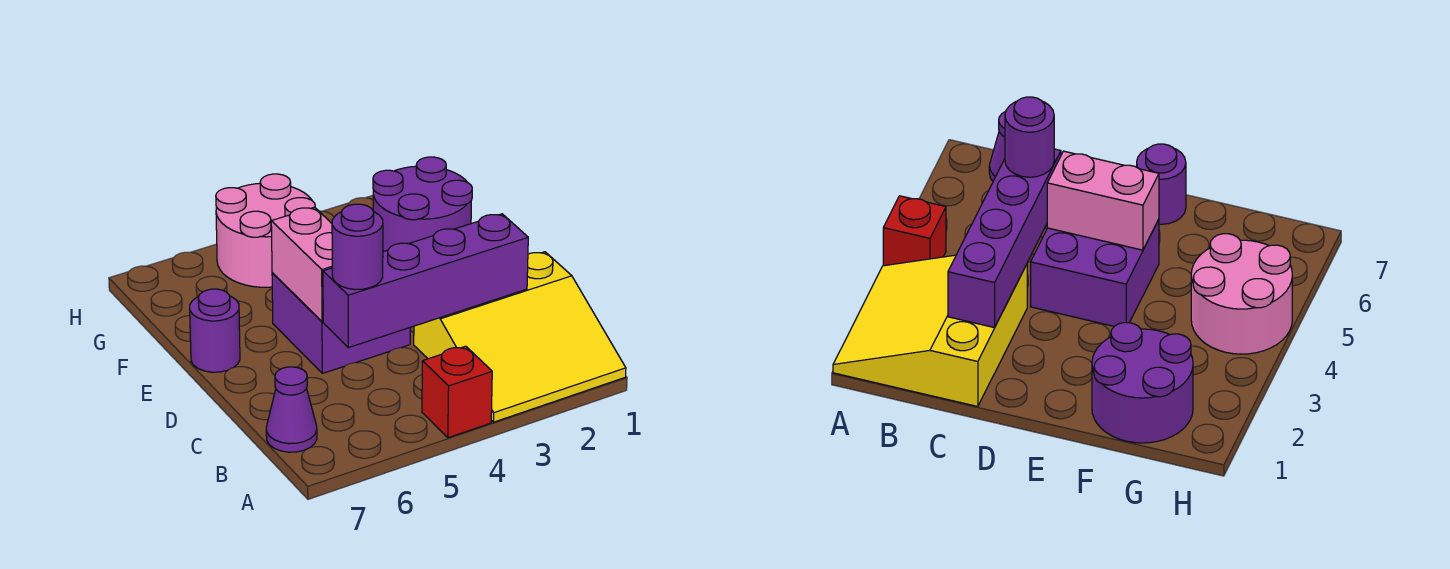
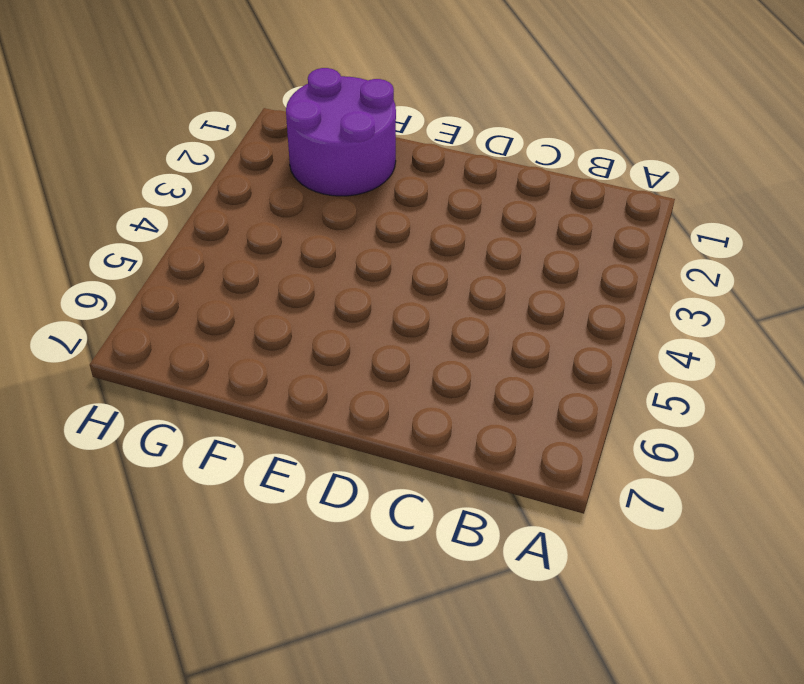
none -> yellow 3x3 slope [414,252,626,422]
none -> red 1x1 brick [422,346,492,438]

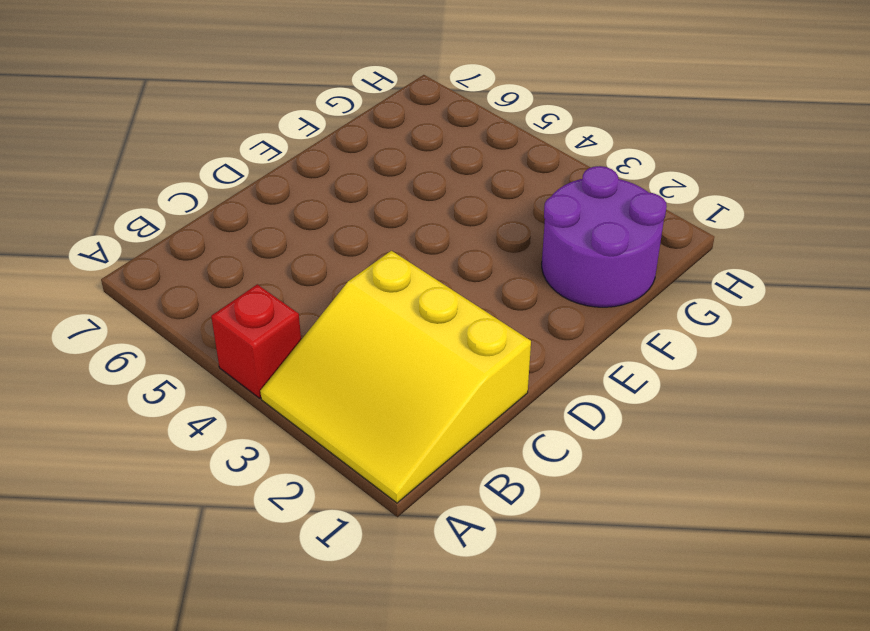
none -> purple 1x1 cone [266,367,317,452]
none -> purple 2x2 brick [272,273,410,373]

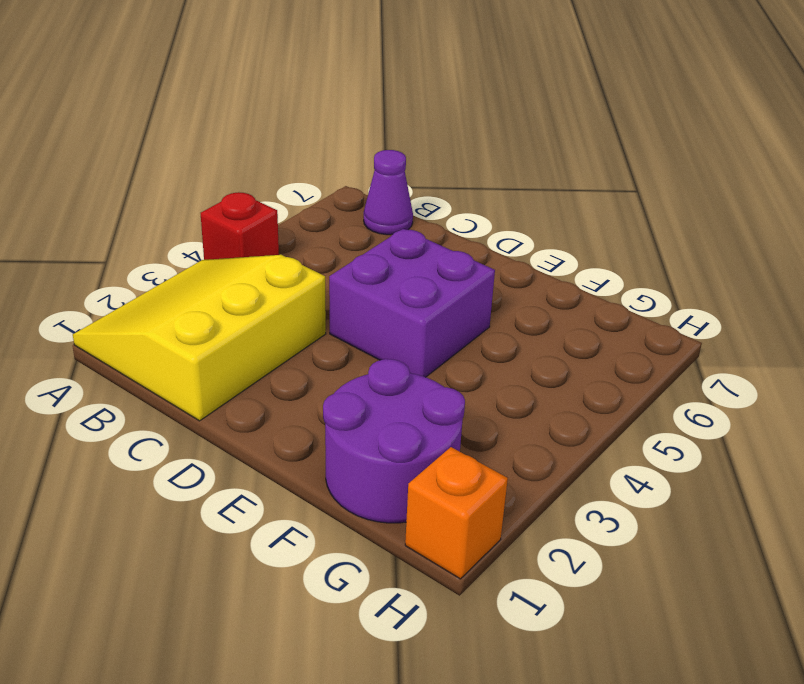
orange 1x1 brick [405,447,508,579] -> none
none -> purple 1x1 round brick [190,289,240,372]
none -> pink 2x2 round brick [216,174,315,287]

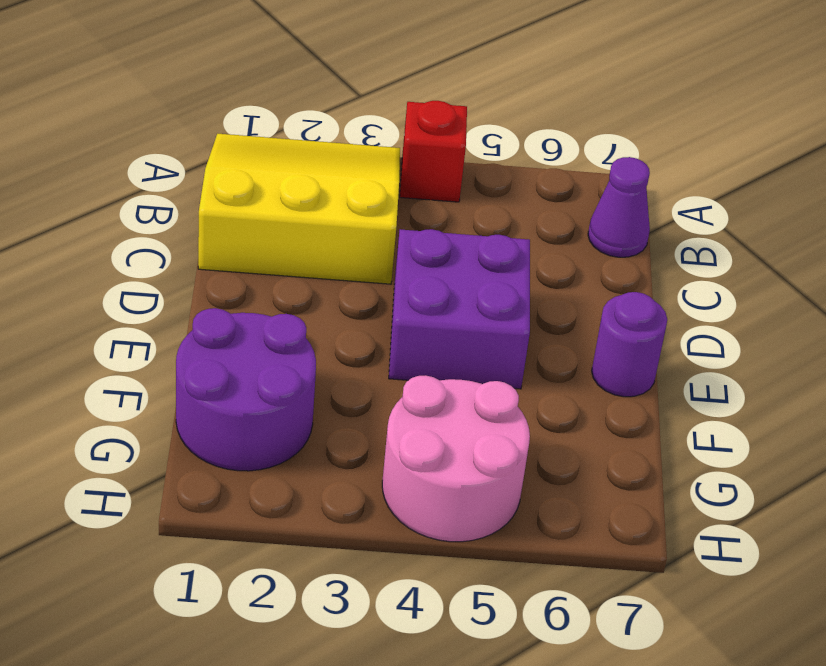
none -> purple 1x4 brick [323,214,528,348]
none -> pink 1x2 brick [271,207,332,322]

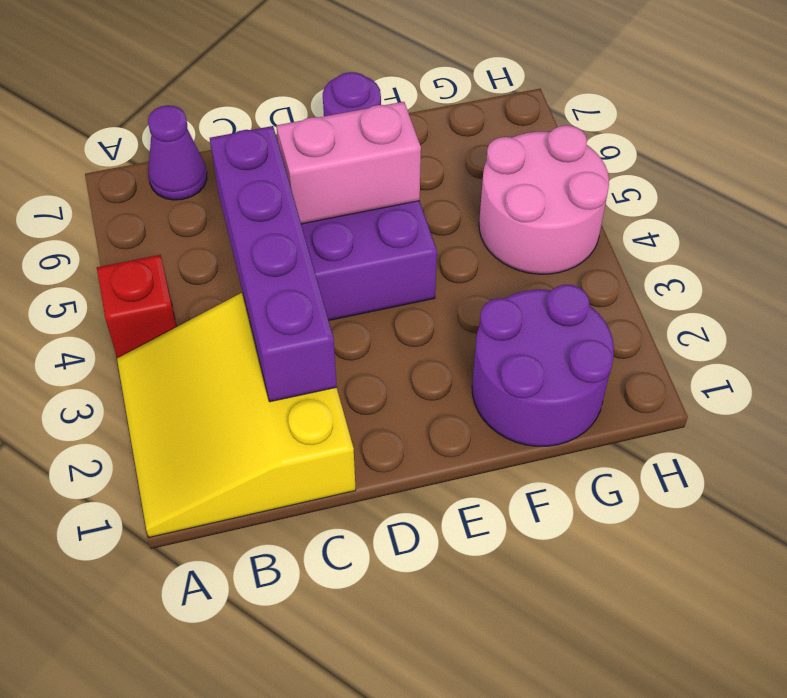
none -> purple 1x1 round brick [332,204,383,289]

